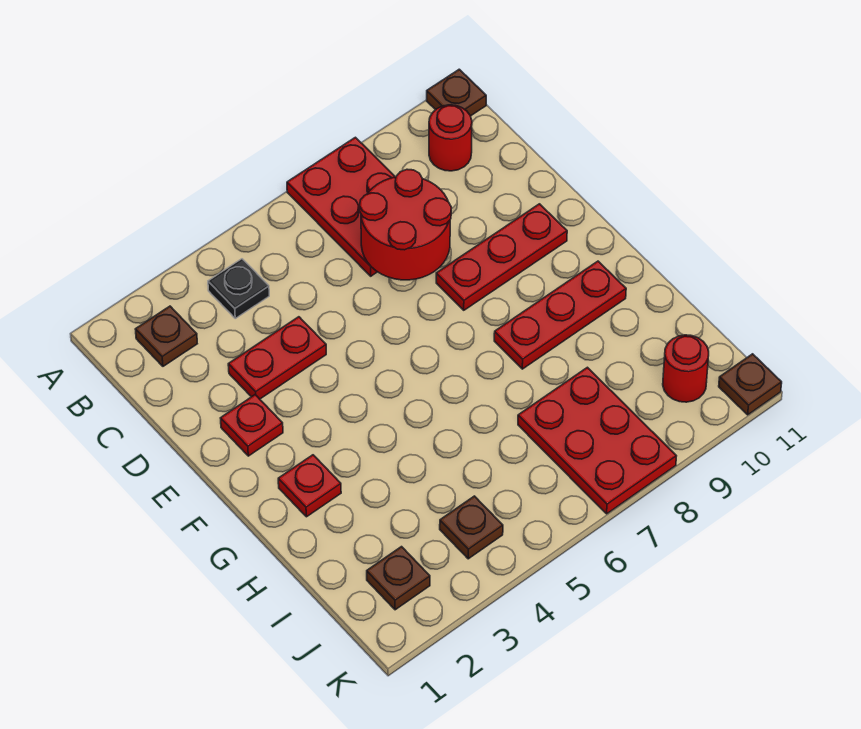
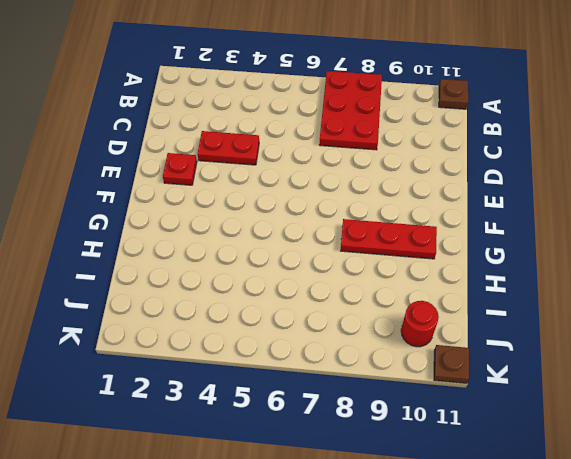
none -> brown 1x1 plate [135,306,197,366]
none -> black 1x1 plate [208,259,269,318]
none -> red 1x1 round brick [429,105,472,171]

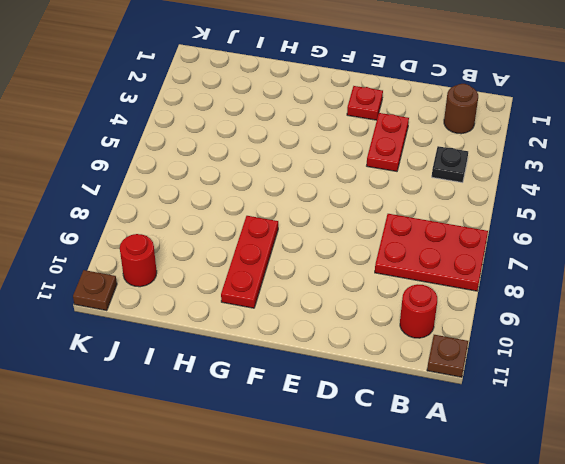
brown 1x1 round brick [444,84,478,134] -> brown 1x1 plate [135,306,197,366]
none -> red 1x3 plate [436,204,567,310]
none -> red 1x1 plate [278,455,341,517]
none -> red 2x3 plate [518,367,676,514]

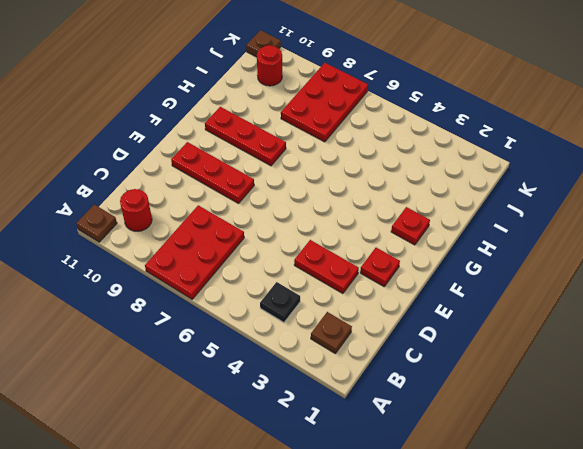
none -> brown 1x1 plate [367,547,430,610]
none -> brown 1x1 plate [440,496,503,559]
none -> red 2x2 round brick [360,169,451,280]

